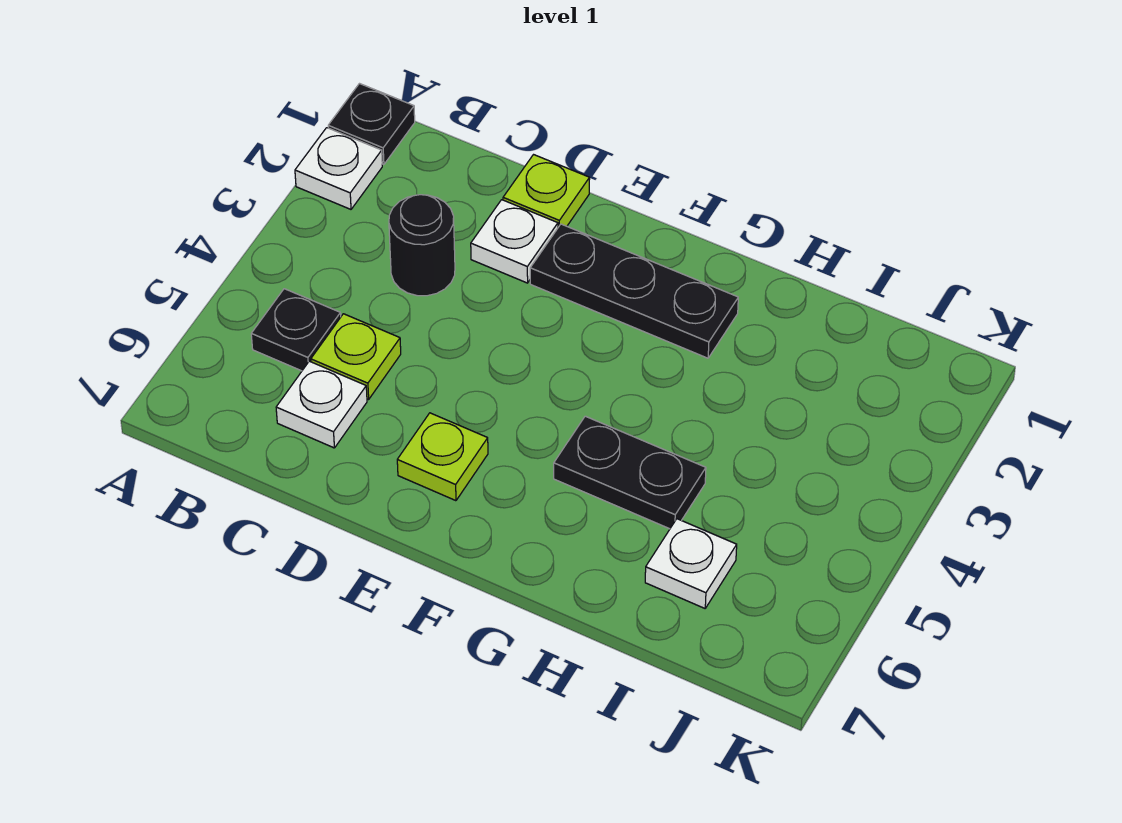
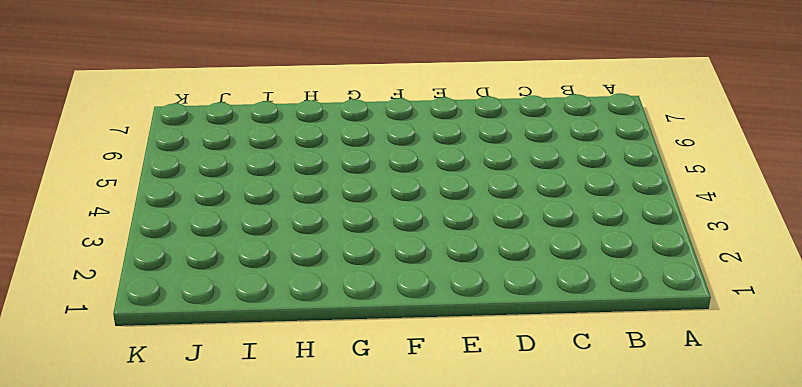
none -> black 1x1 plate [328,84,415,165]
none -> white 1x1 plate [295,128,382,209]
none -> black 1x1 plate [251,289,341,371]

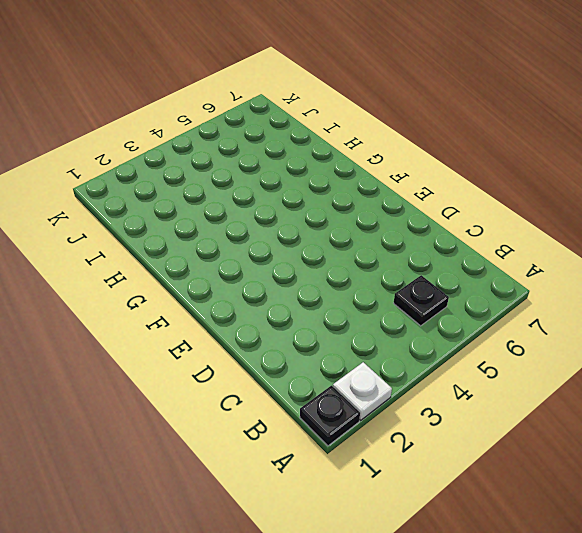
none -> black 1x1 round brick [389,195,455,296]
none -> lime 1x1 plate [311,314,401,399]
none -> white 1x1 plate [276,361,367,448]

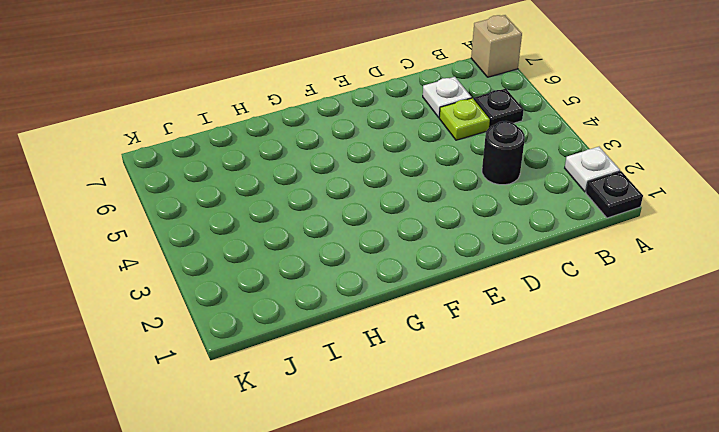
tan 1x1 brick [471,15,522,77] -> none
none -> lime 1x1 plate [503,155,590,227]
none -> white 1x1 plate [471,200,558,283]
none -> black 1x3 plate [530,224,738,358]

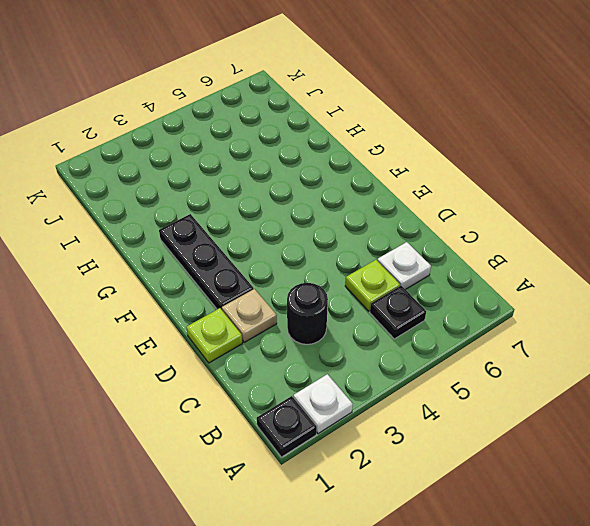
tan 1x1 plate [222,289,277,343] -> white 1x1 plate [471,200,558,283]
none -> lime 1x1 plate [397,413,488,501]
none -> black 1x2 plate [554,416,706,529]
none -> white 1x1 plate [645,519,737,608]

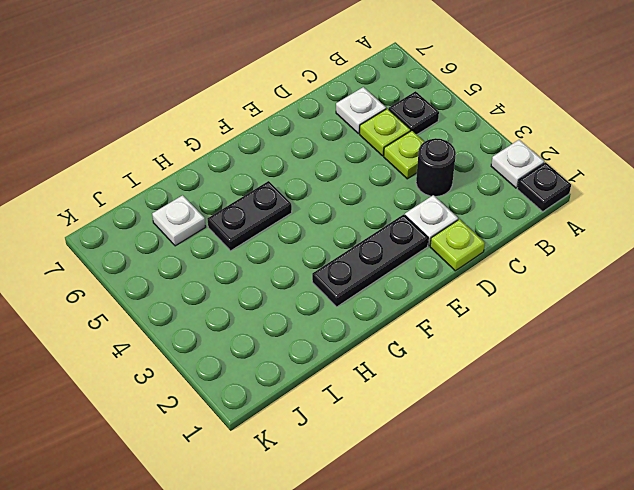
lime 1x1 plate [384,131,424,179] -> lime 1x1 plate moved to [397,413,488,501]

